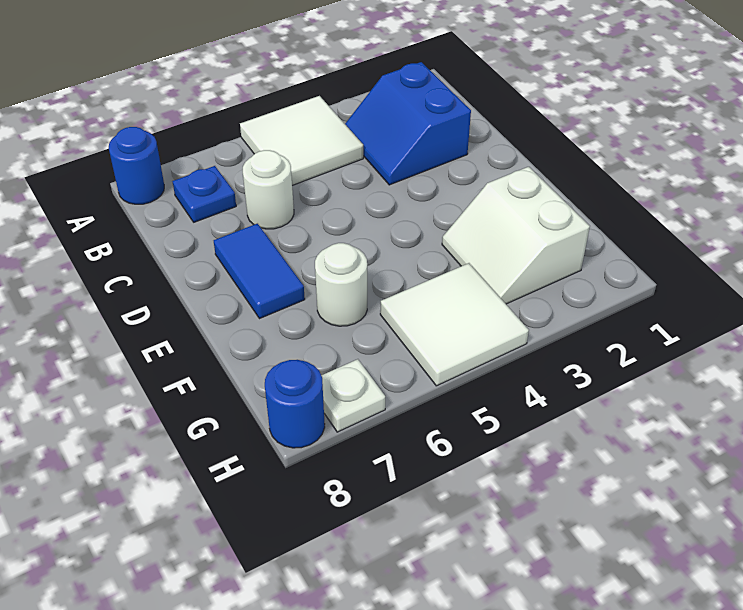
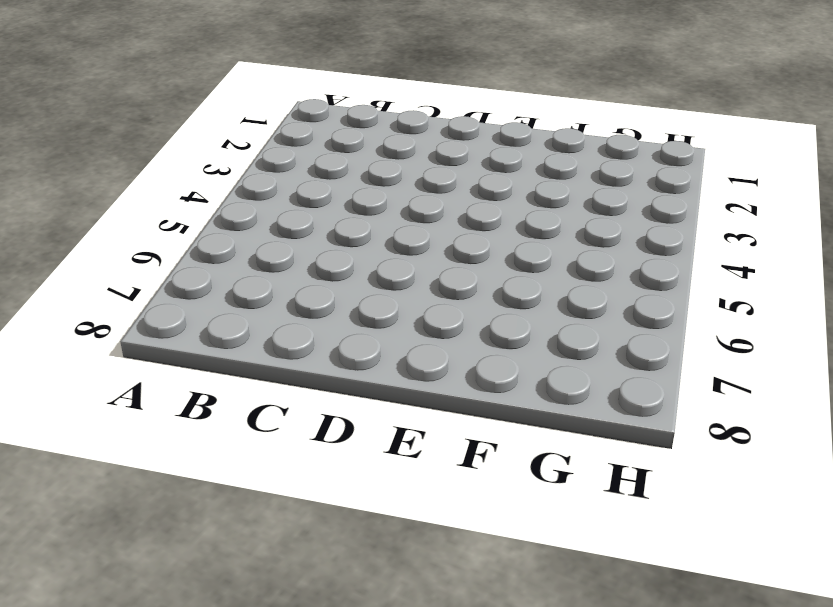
none -> white 2x2 tile [240,96,363,186]
none -> blue 1x1 round brick [109,127,164,204]

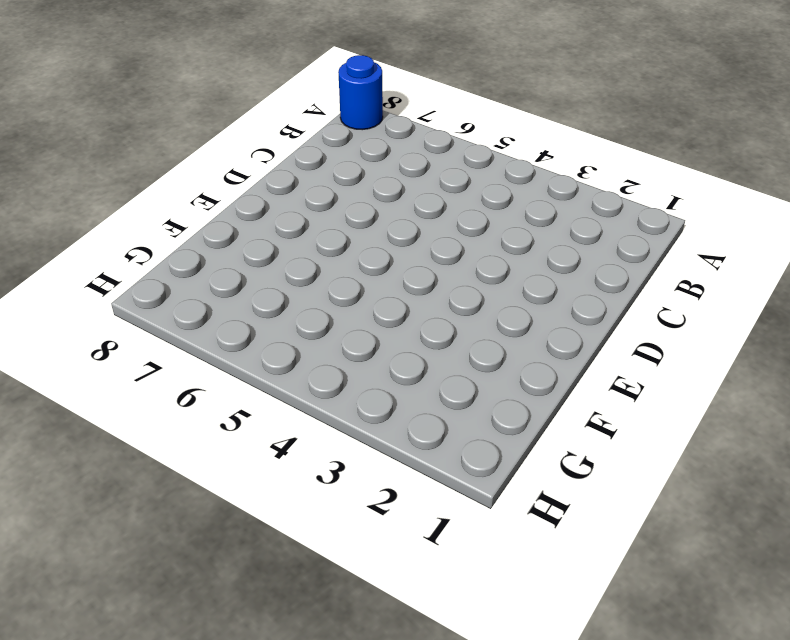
none -> white 2x2 tile [240,96,363,186]
none -> blue 2x2 slope [345,62,471,185]

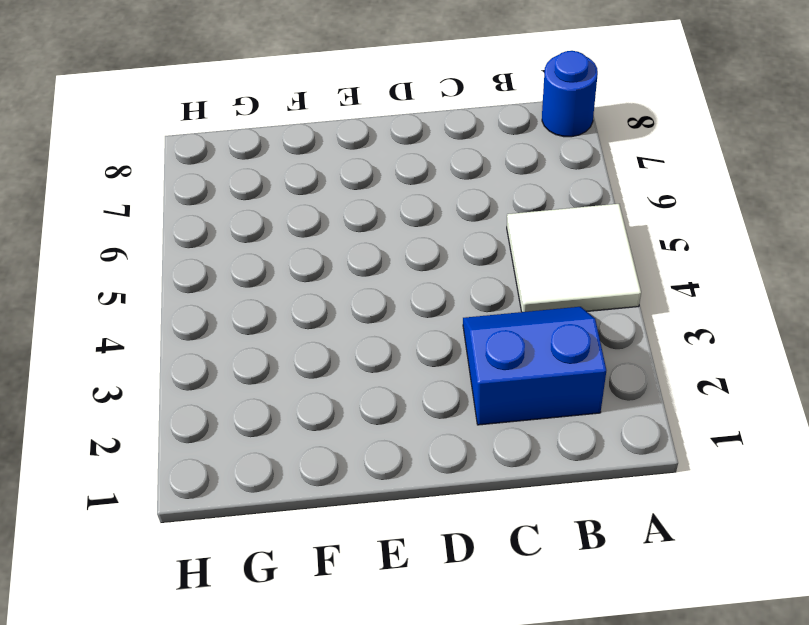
none -> blue 1x1 plate [173,166,236,222]
none -> white 1x1 round brick [243,150,294,229]

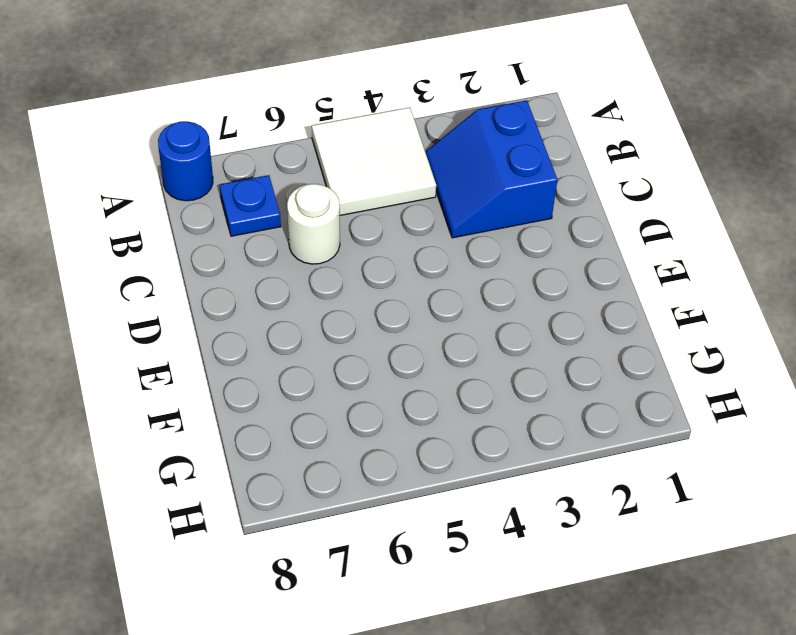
none -> blue 1x2 tile [214,224,305,319]
none -> white 2x2 slope [442,167,590,304]

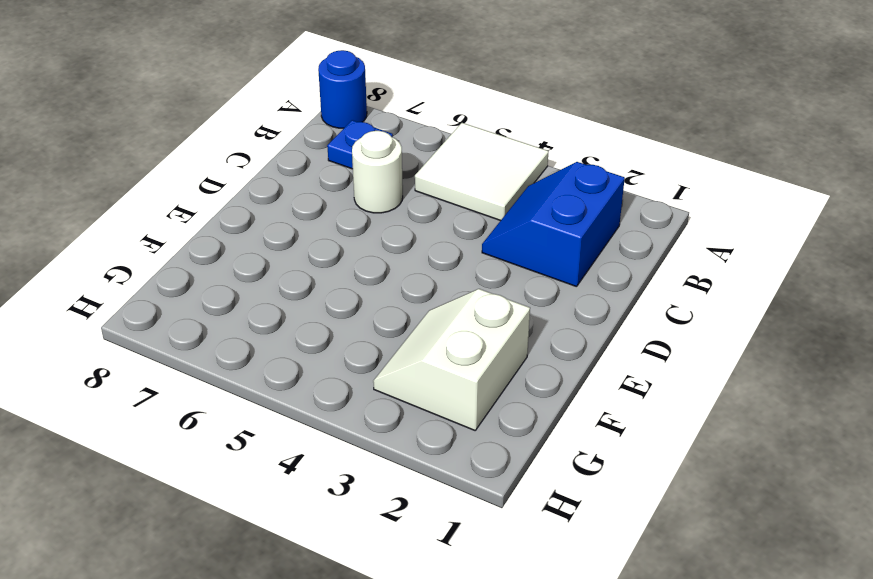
none -> blue 1x2 tile [214,224,305,319]
none -> white 1x1 round brick [315,243,367,326]

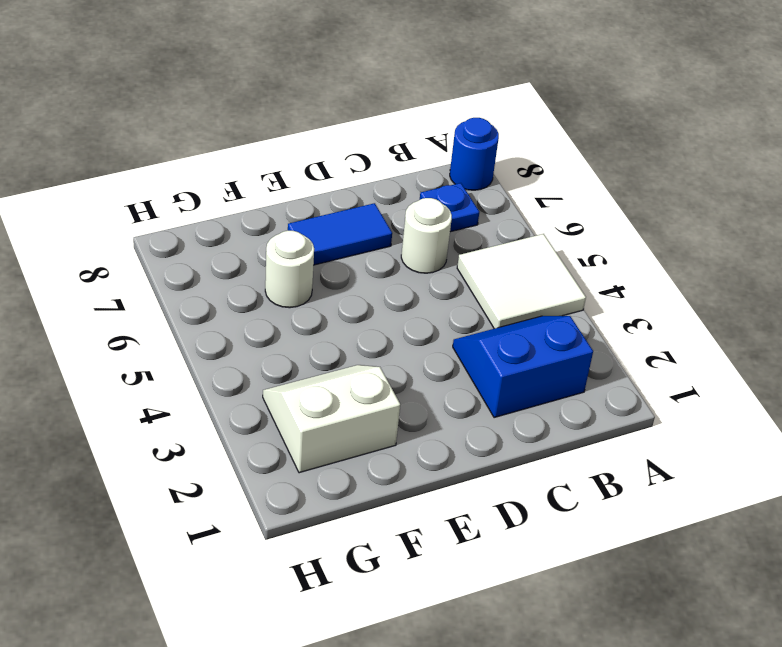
none -> white 2x2 tile [380,263,529,386]
none -> white 1x1 plate [321,359,385,432]

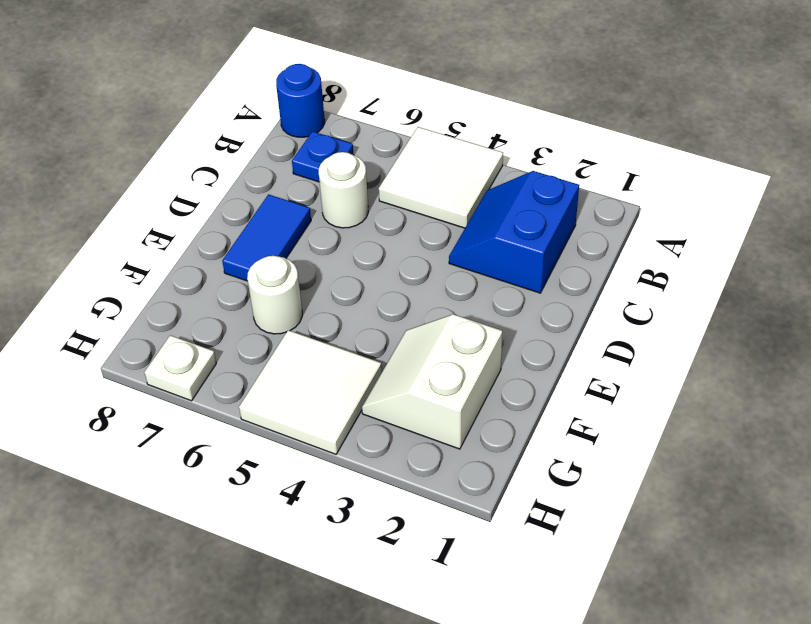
none -> blue 1x1 round brick [265,360,325,448]

